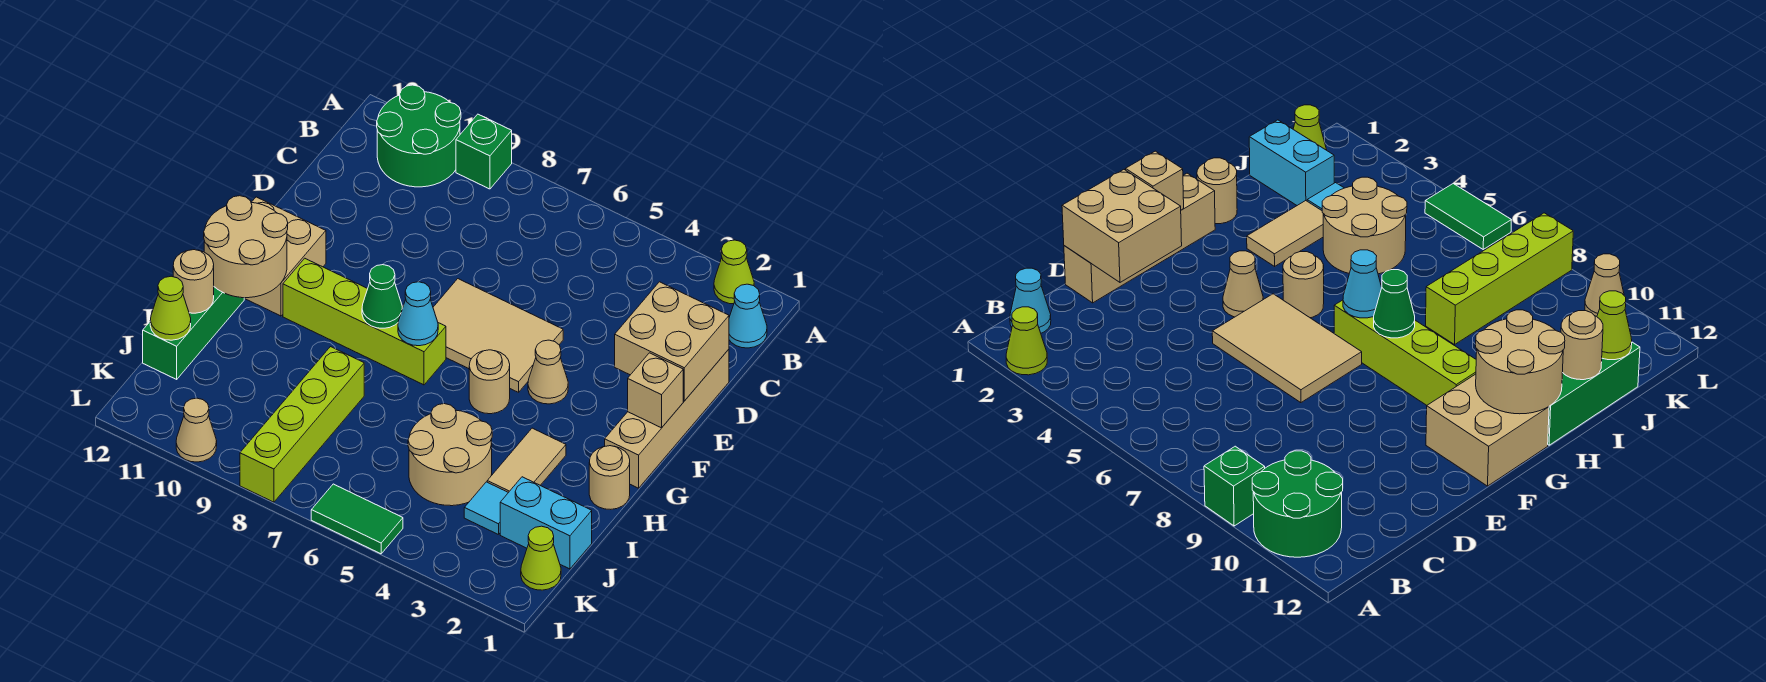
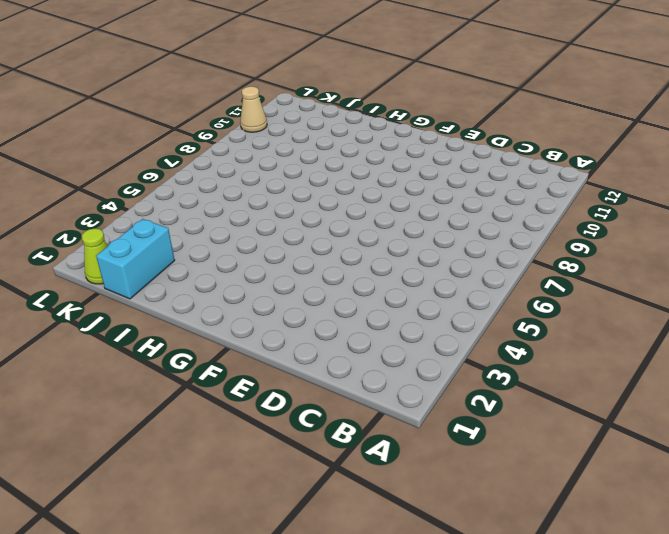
none -> lime 1x1 cone [714,240,754,304]
none -> green 1x1 brick [456,114,512,189]
none -> green 2x2 round brick [377,85,461,187]

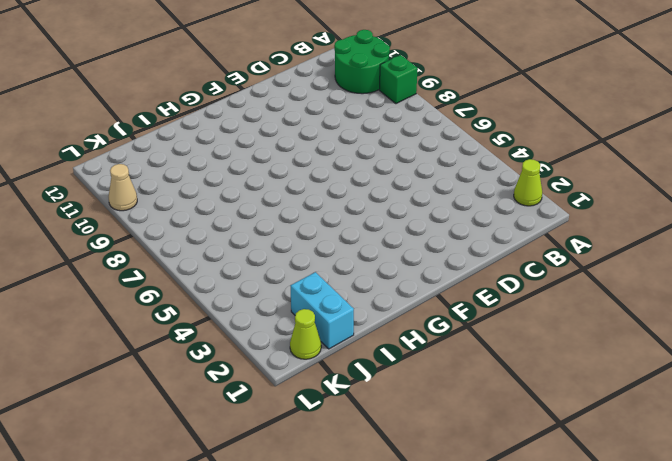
none -> cyan 1x1 cone [729,284,767,348]
none -> tan 1x4 brick [605,349,729,488]
none -> tan 2x3 tile [433,279,563,392]

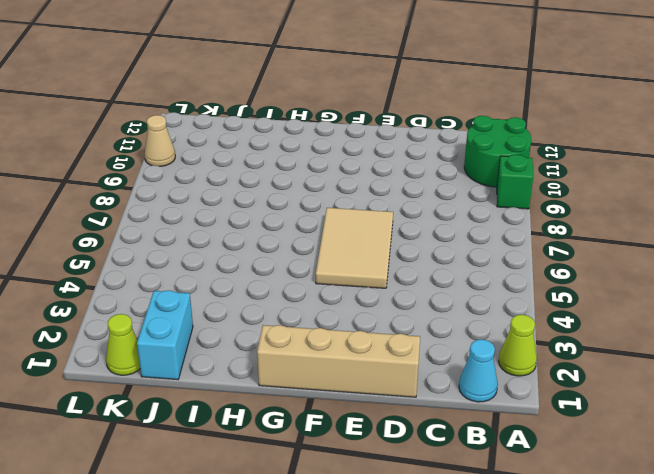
none -> tan 1x1 cone [528,340,568,404]
none -> tan 2x2 brick [244,197,326,316]
none -> tan 1x1 round brick [469,350,510,414]

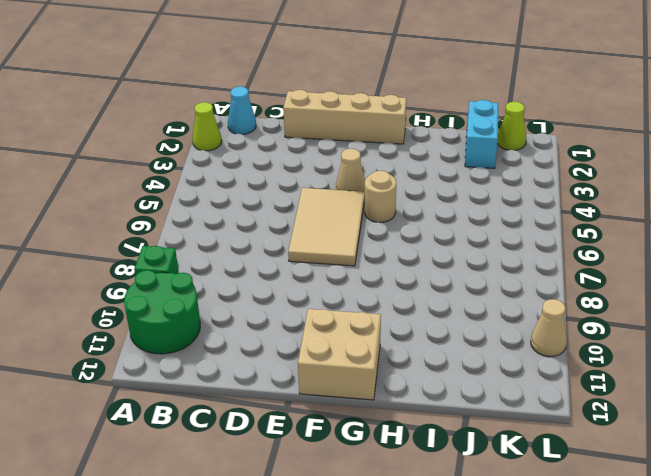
none -> lime 1x4 brick [283,258,446,385]
none -> tan 1x1 round brick [589,446,630,509]
none -> tan 1x2 tile [487,428,566,493]

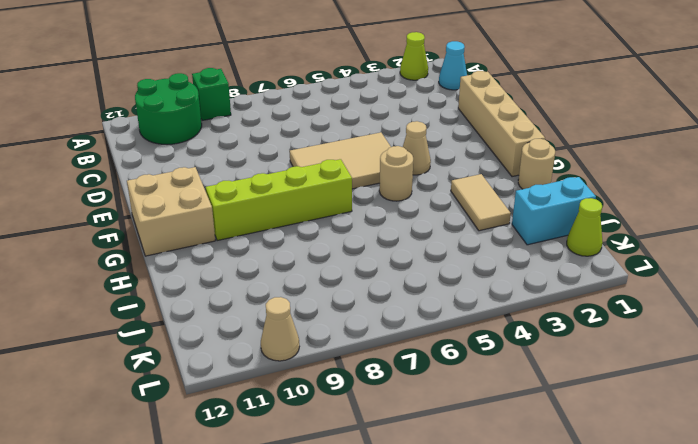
none -> green 1x3 brick [143,287,244,379]
none -> tan 2x2 round brick [408,403,492,506]
none -> lime 1x4 brick [240,347,364,502]

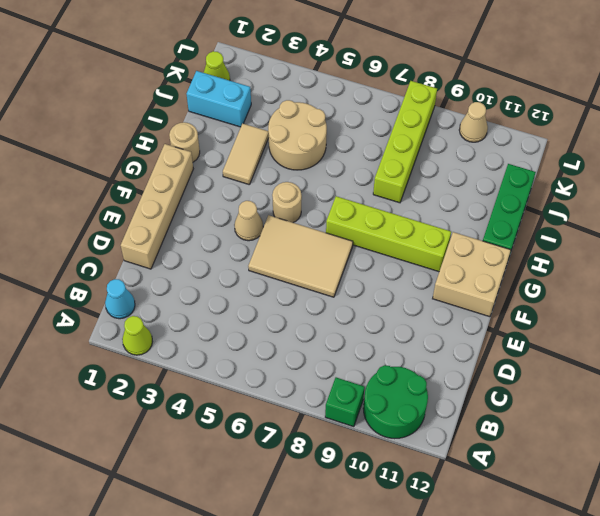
none -> cyan 1x1 tile [464,482,508,535]
none -> green 1x2 tile [311,484,403,554]
none -> tan 2x2 brick [615,282,729,401]

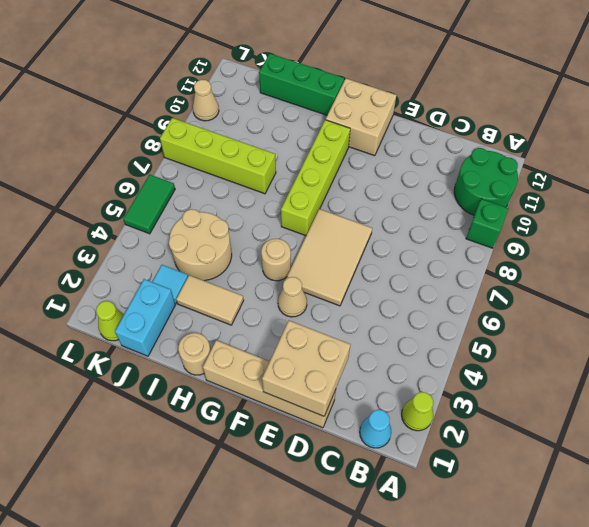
none -> tan 1x1 brick [628,353,683,428]
none -> cyan 1x1 cone [398,282,438,346]
none -> green 1x1 cone [362,265,402,328]

